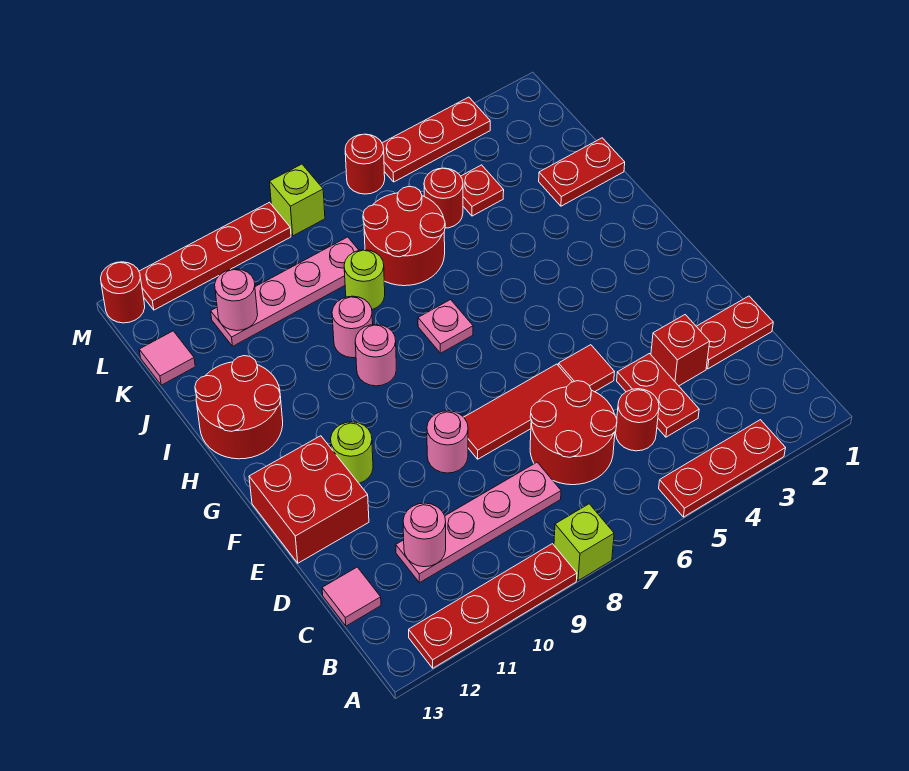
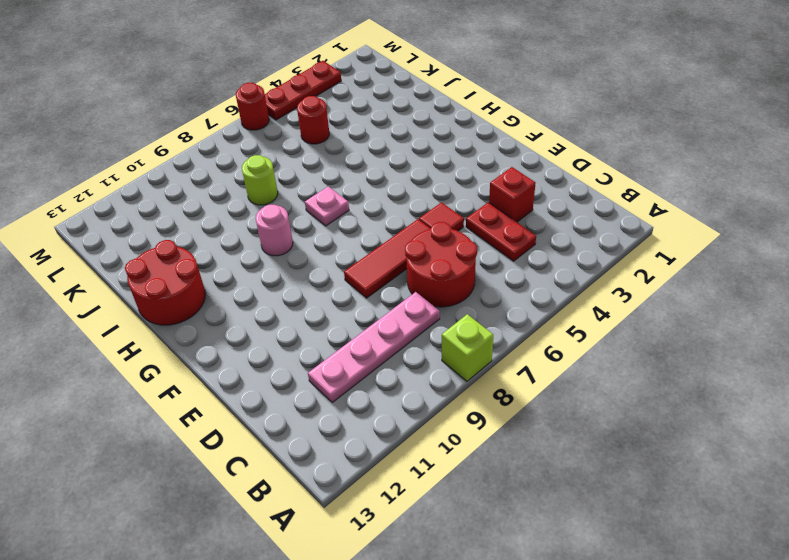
none -> red 1x3 plate [659,420,785,517]
none -> red 1x4 plate [409,544,577,668]
none -> red 1x1 round brick [616,389,659,451]
none -> pink 1x1 tile [322,567,381,626]

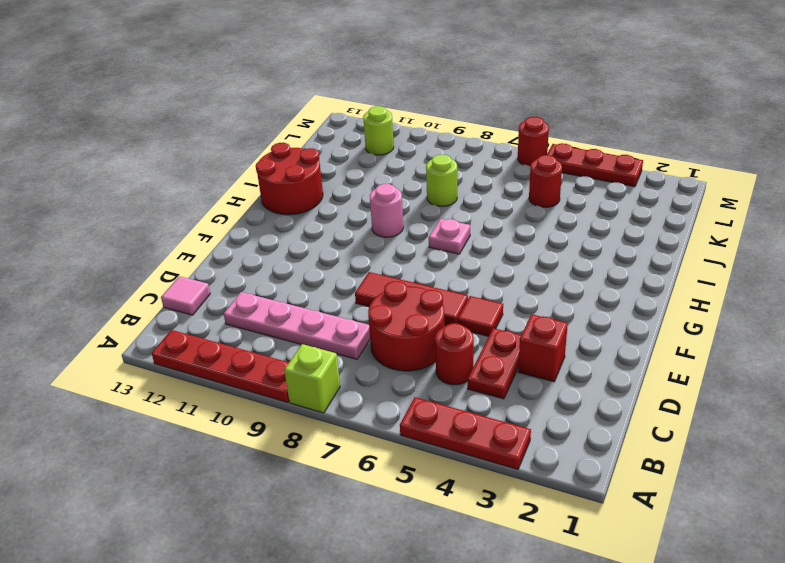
lime 1x1 round brick [363,106,394,155] -> lime 1x1 round brick moved to [331,422,373,483]
none -> red 1x2 plate [696,296,773,369]
none -> pink 1x1 round brick [427,411,468,473]
none -> red 2x2 brick [249,436,369,563]
none -> pink 1x1 round brick [332,296,373,358]

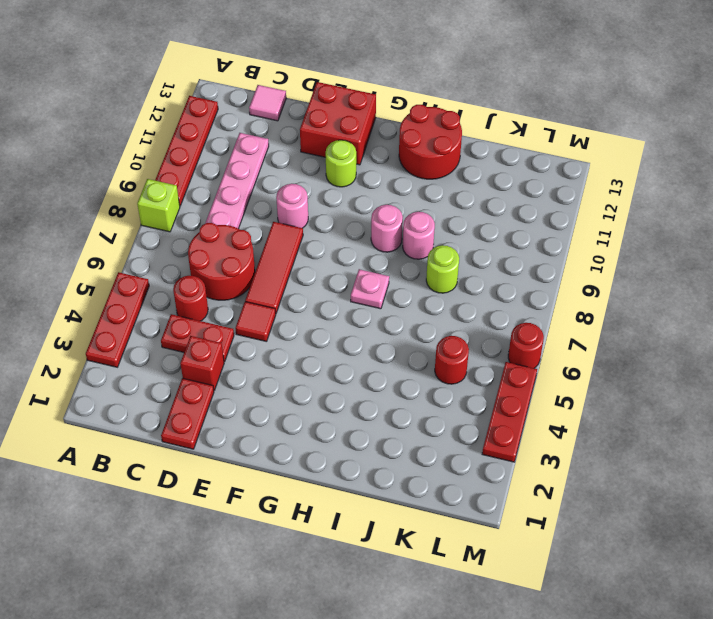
none -> red 1x2 plate [539,138,625,206]
none -> red 2x2 round brick [363,187,445,286]
none -> red 1x1 plate [461,165,504,216]
none -> pink 1x4 plate [211,237,359,346]

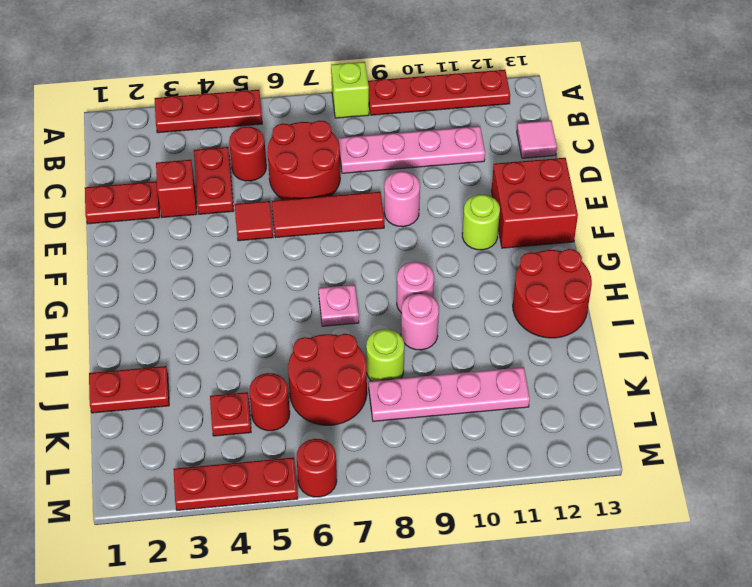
none -> pink 1x1 tile [139,331,195,385]
none -> lime 1x1 brick [270,164,325,236]
none -> red 1x4 plate [139,202,291,310]
none -> red 1x1 round brick [101,262,145,323]

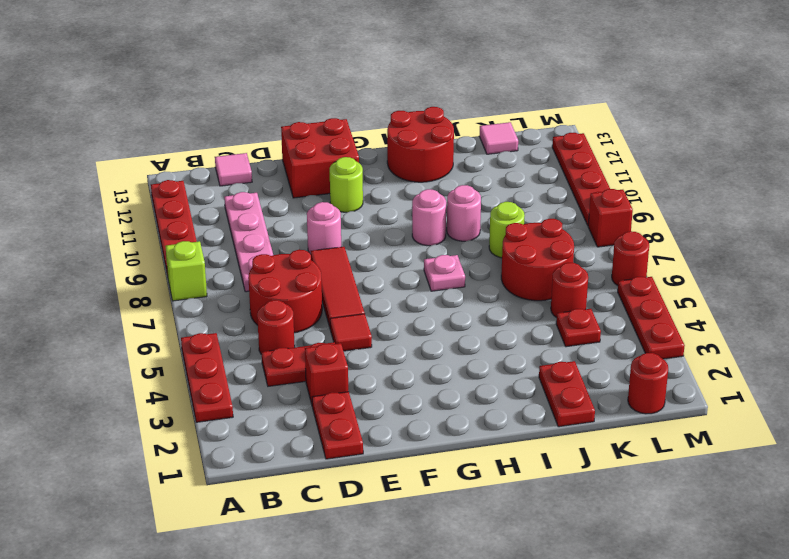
red 1x1 round brick [628,353,668,414] -> red 1x1 round brick moved to [101,262,145,323]
red 1x1 brick [588,189,633,247] -> lime 1x1 brick [270,164,325,236]
none -> pink 1x4 plate [211,237,359,346]
none -> pink 1x1 round brick [403,503,446,567]
none -> pink 1x1 round brick [215,269,258,331]

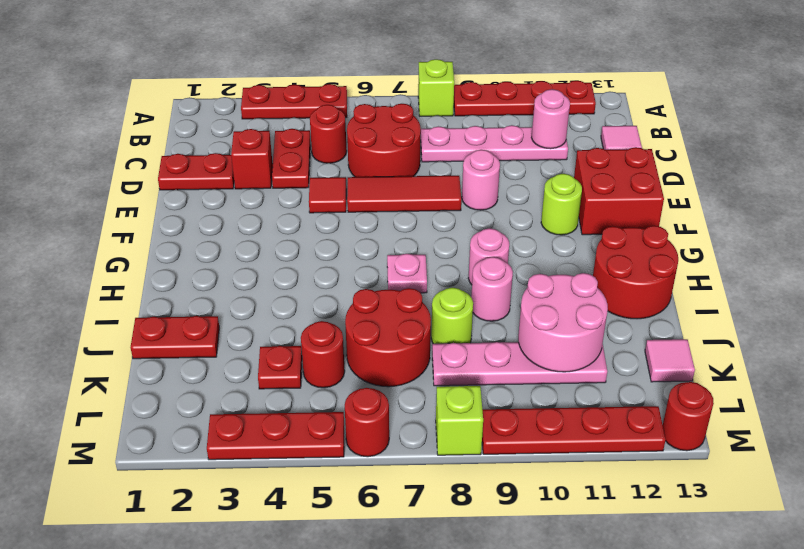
pink 2x2 round brick [518,273,608,372] -> pink 1x1 round brick [215,269,258,331]

